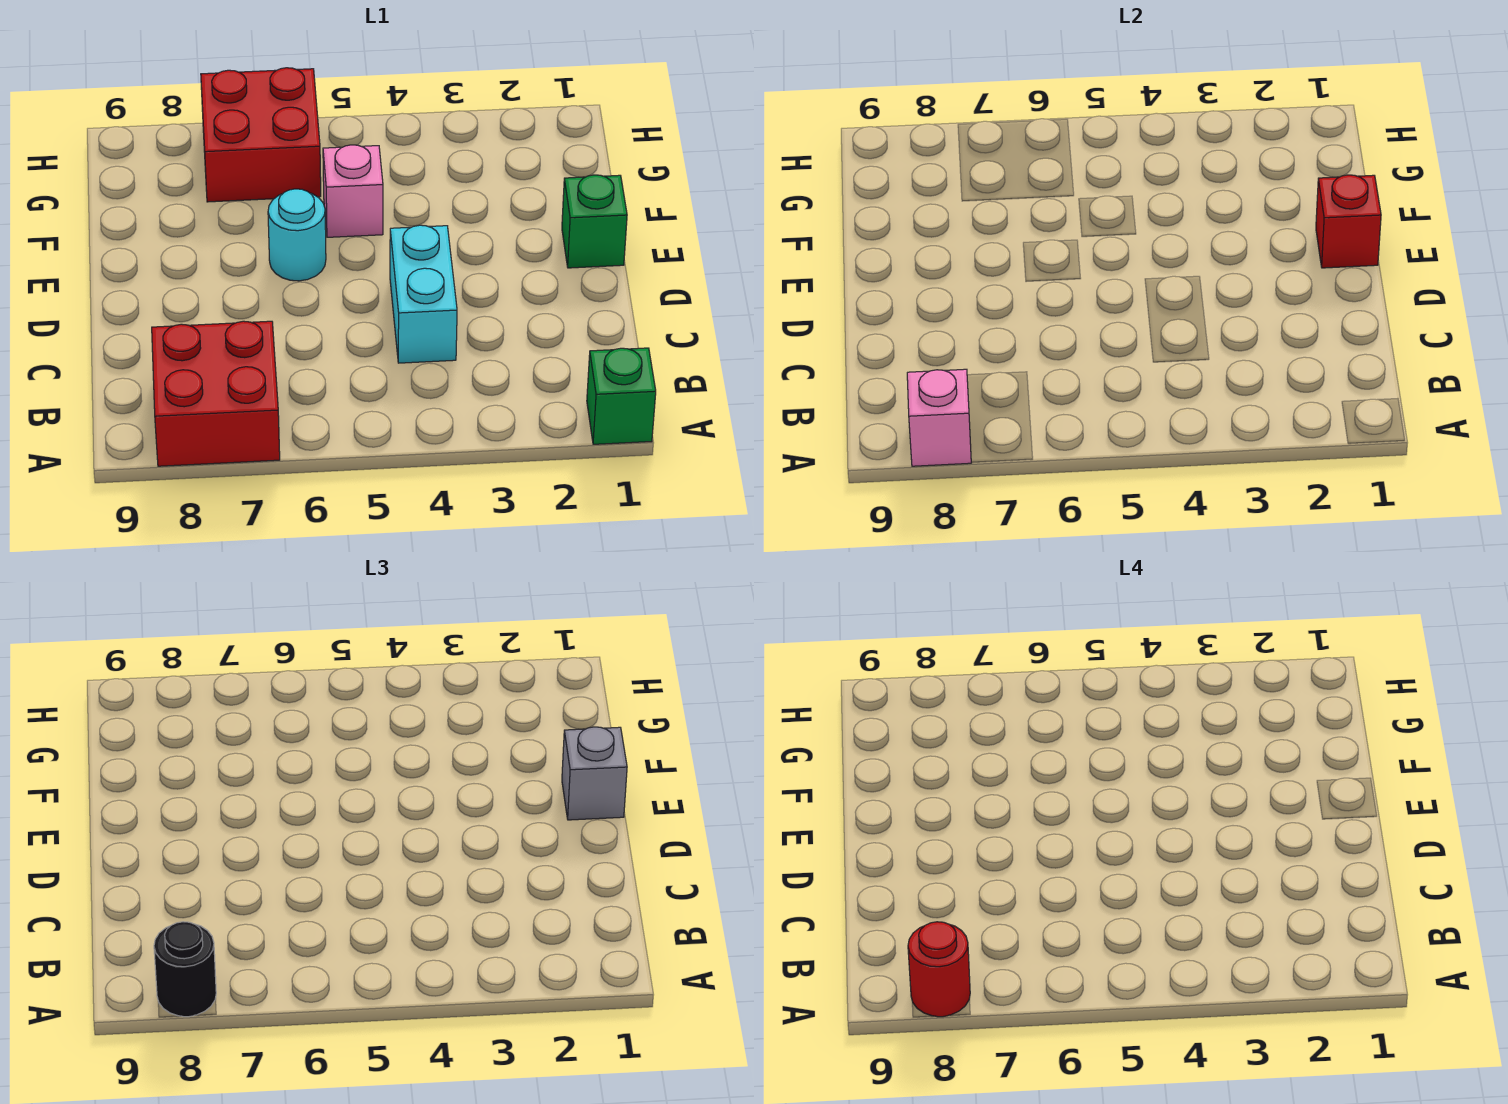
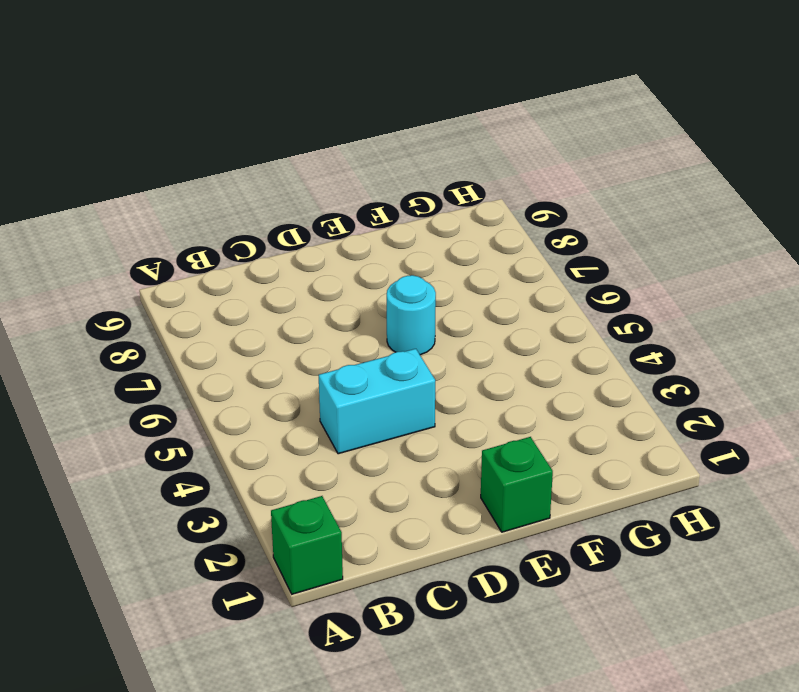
none -> red 2x2 brick [152,321,280,466]
none -> pink 1x1 brick [323,145,383,237]
none -> red 2x2 brick [201,68,321,202]

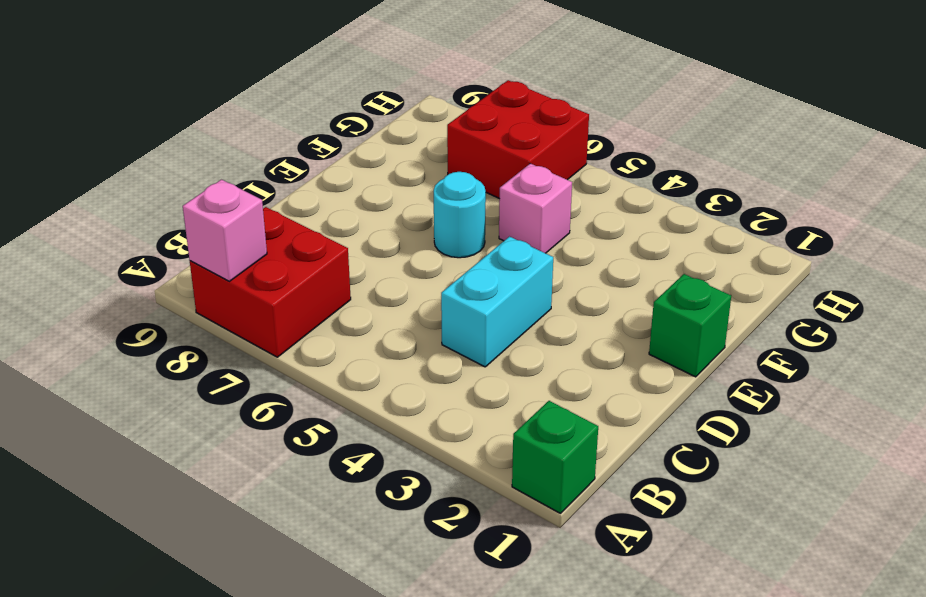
none -> red 1x1 brick [1316,175,1381,268]
none -> black 1x1 round brick [154,922,216,1017]
none -> grey 1x1 brick [562,727,627,820]

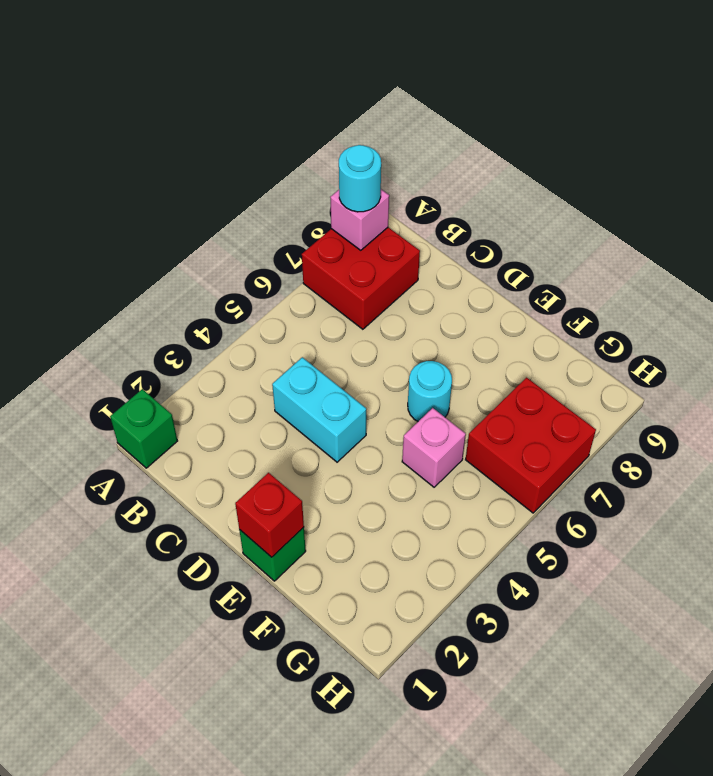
cyan 1x1 round brick [339,145,381,212] -> black 1x1 round brick [154,922,216,1017]
none -> grey 1x1 brick [562,727,627,820]
none -> red 1x1 round brick [908,922,970,1017]

